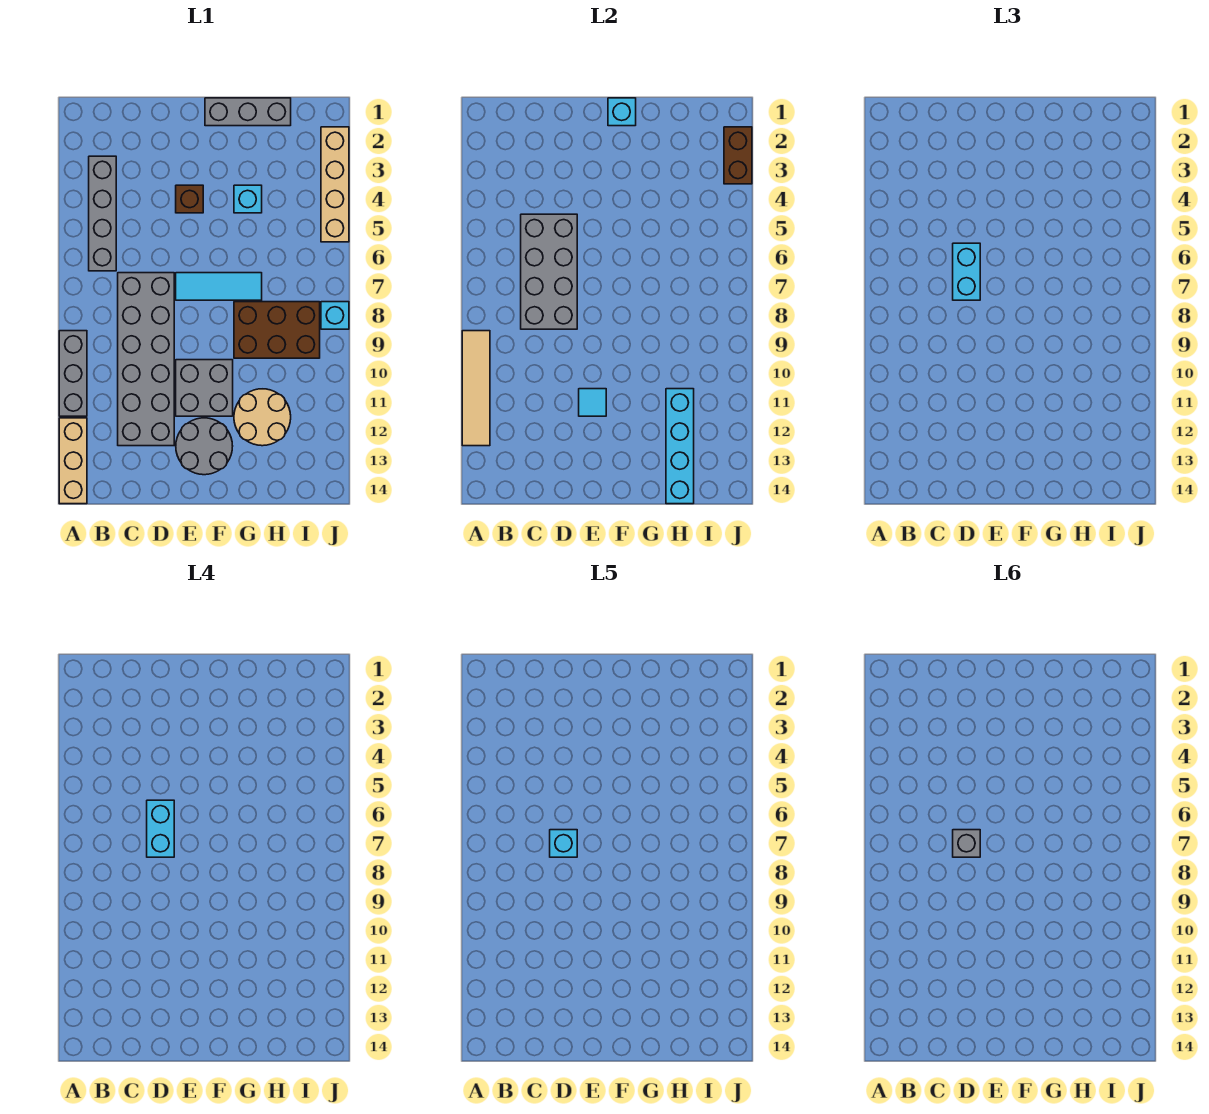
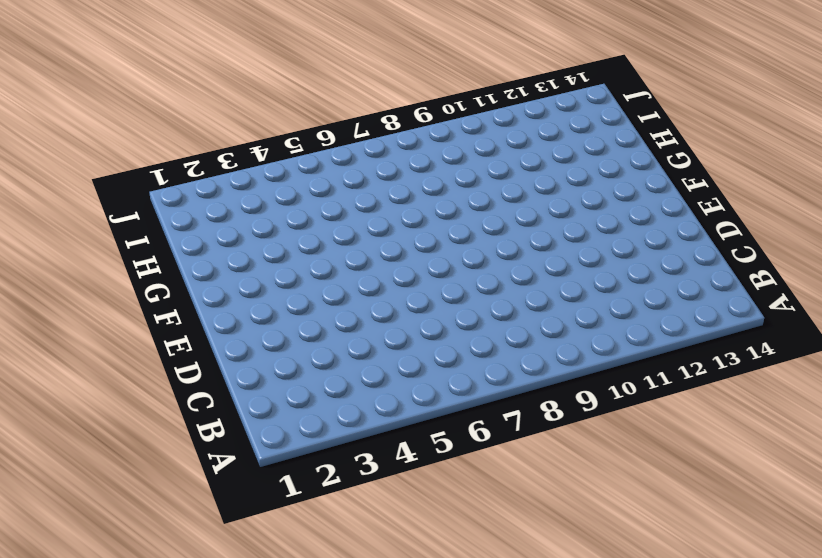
none -> grey 1x3 brick [59,331,87,416]
none -> tan 1x3 brick [59,418,87,504]
none -> grey 1x4 brick [89,156,116,271]

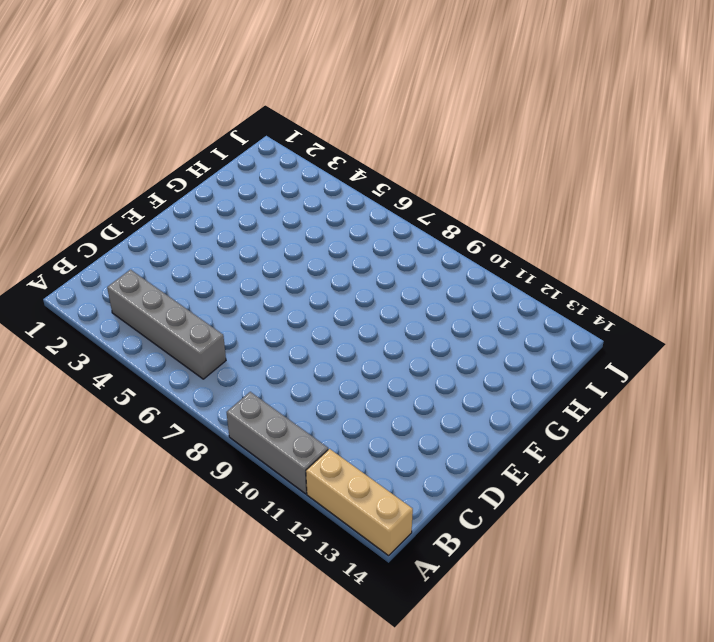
none -> grey 2x6 brick [118,273,174,446]
none -> brown 1x1 brick [176,185,203,213]
none -> cyan 1x3 tile [176,273,262,300]

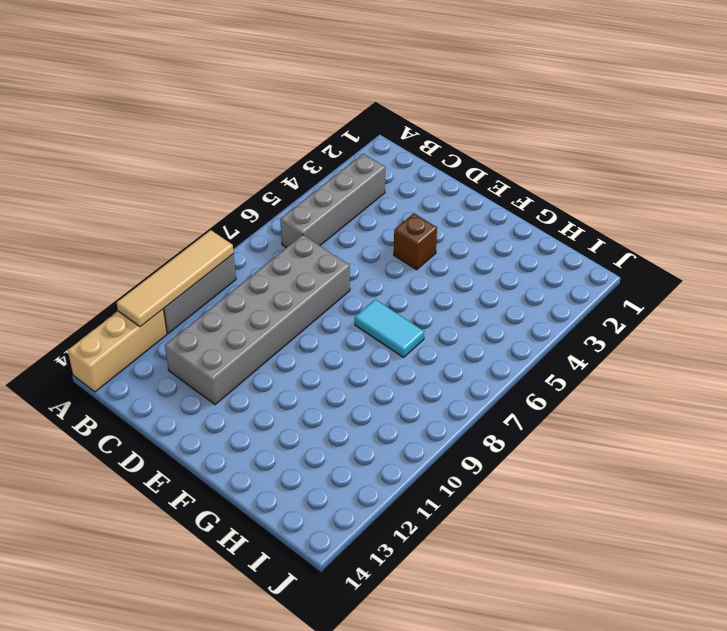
cyan 1x2 tile [355,299,424,357] -> cyan 1x3 tile [176,273,262,300]
none -> grey 2x2 brick [176,360,233,416]
none -> grey 2x2 round brick [176,418,233,475]
none -> grey 1x3 brick [205,98,291,126]

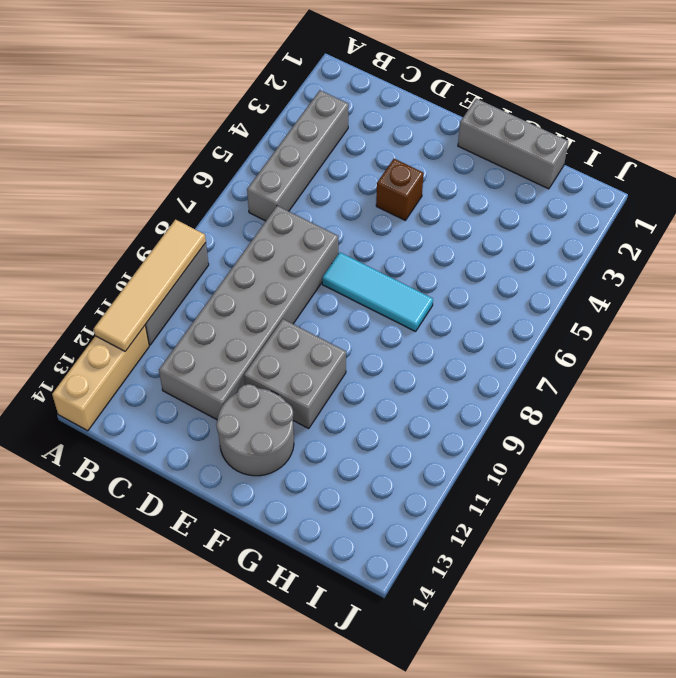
none -> cyan 1x1 brick [234,185,262,213]
none -> brown 2x3 brick [234,302,320,358]
none -> tan 2x2 round brick [234,389,291,446]

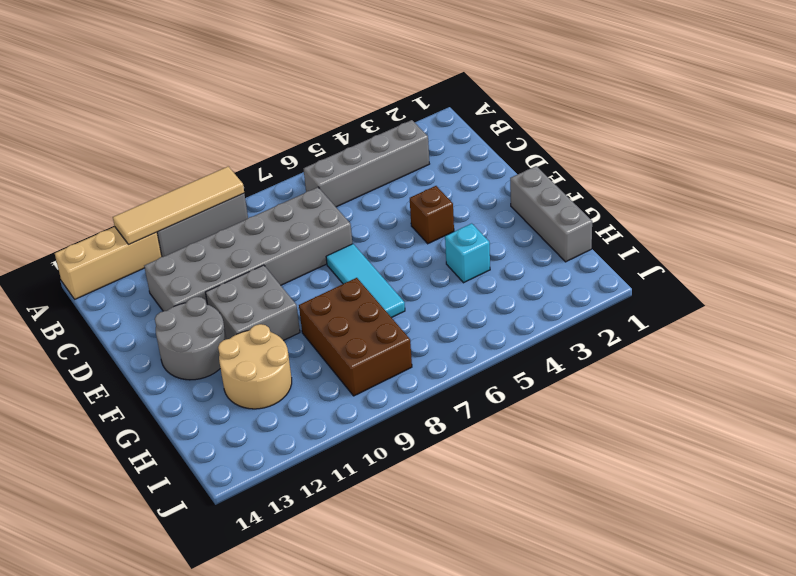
none -> tan 1x4 brick [321,127,349,242]
none -> cyan 1x1 brick [321,302,349,329]
none -> grey 2x4 brick [521,214,577,329]

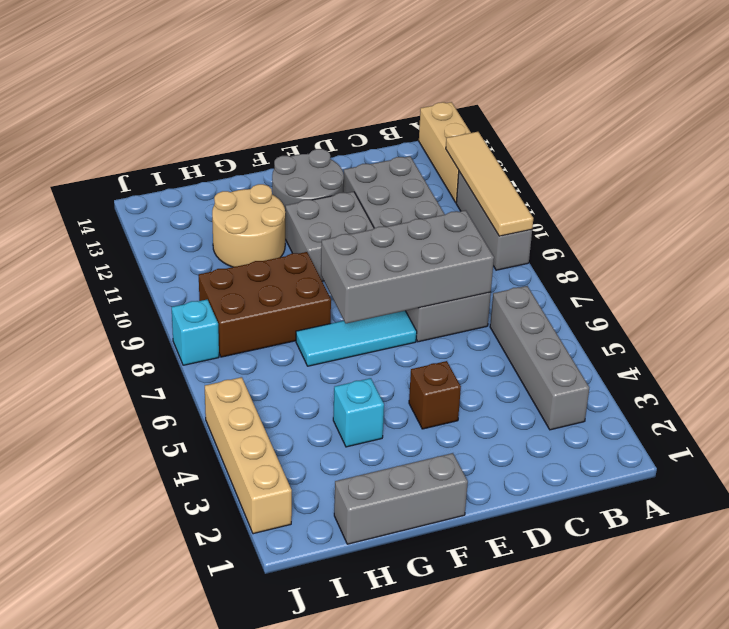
grey 2x4 brick [321,210,494,323] -> grey 2x4 brick turned to [521,214,577,329]
none -> cyan 1x1 tile [579,389,606,416]
none -> cyan 1x1 brick [608,98,636,126]
none -> cyan 1x4 brick [666,389,694,504]

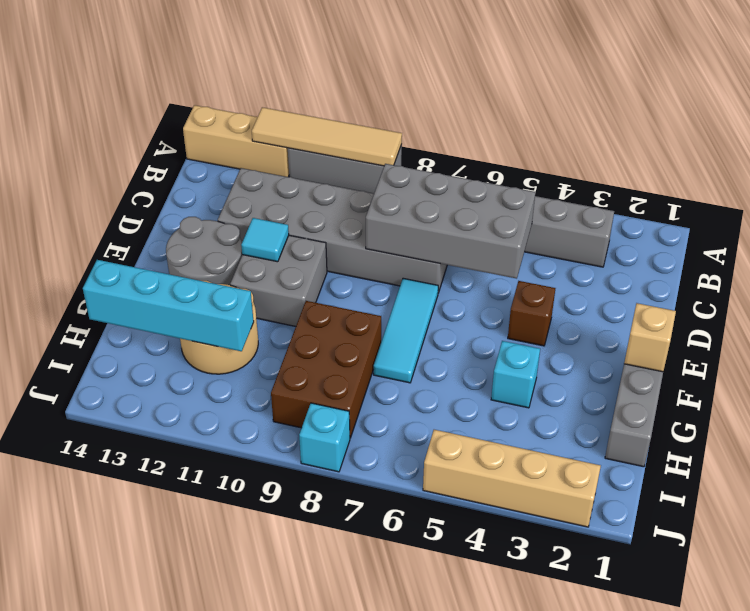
tan 1x1 brick [624,303,676,372] -> cyan 1x1 brick [608,98,636,126]
none -> brown 1x2 brick [724,127,752,184]
none -> cyan 1x2 brick [953,243,980,300]
none -> cyan 1x2 brick [147,800,174,857]

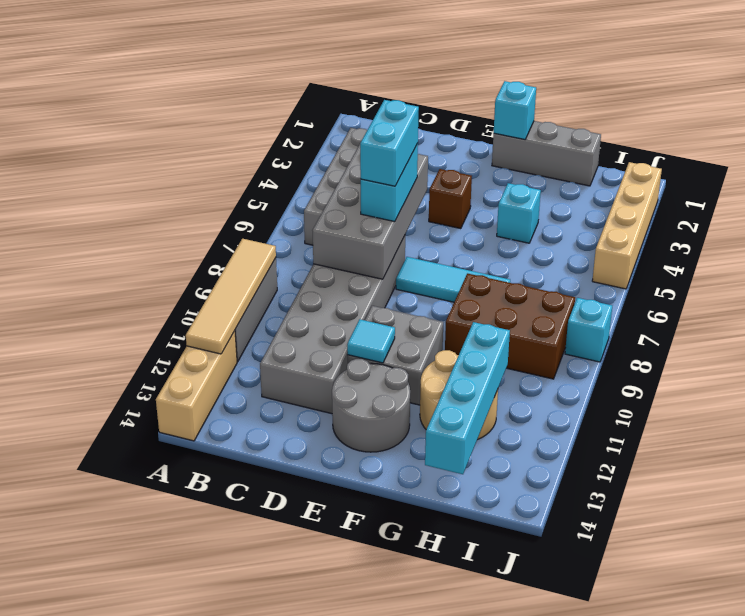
none -> brown 1x2 brick [724,127,752,184]
none -> cyan 1x1 brick [550,830,577,857]
none -> grey 1x1 brick [953,830,980,857]

